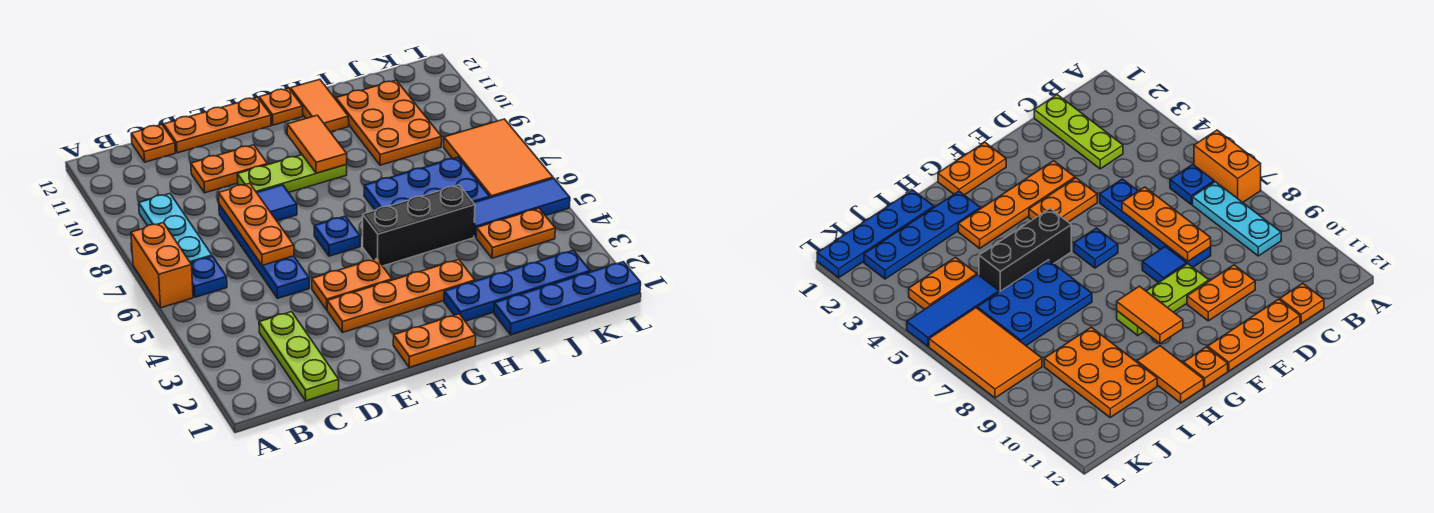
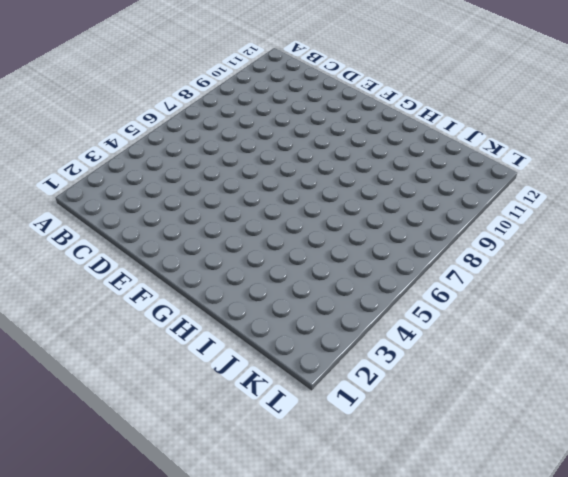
none -> orange 1x2 brick [131,223,193,308]
none -> blue 1x1 plate [191,256,227,297]
none -> cyan 1x3 plate [139,194,212,263]

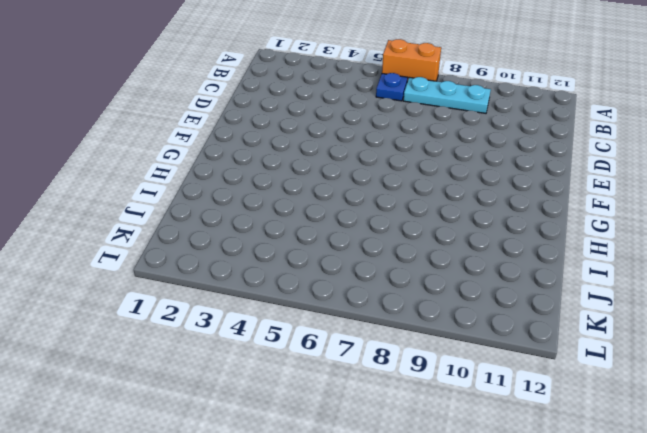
none -> lime 1x3 plate [259,312,339,401]
none -> orange 1x1 plate [131,124,175,162]
none -> blue 1x4 plate [219,204,309,299]

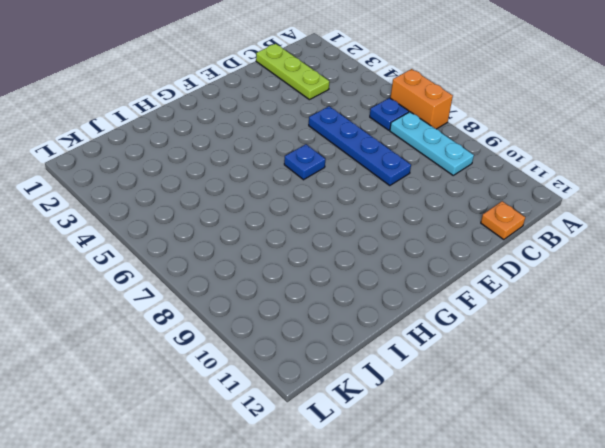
none -> orange 1x2 plate [191,145,268,193]
none -> orange 1x3 plate [164,97,271,153]
none -> orange 1x4 plate [327,260,475,332]

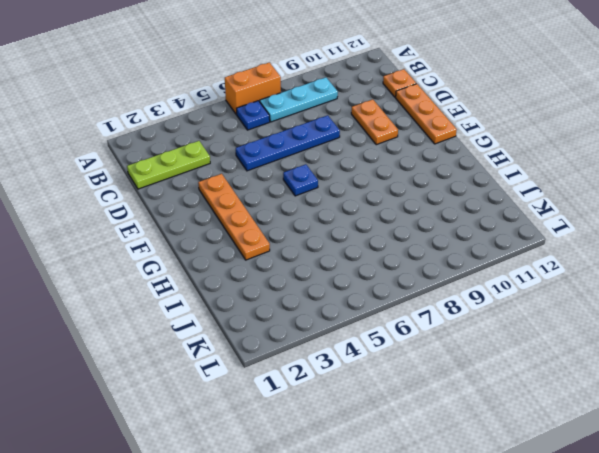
none -> orange 1x2 plate [312,258,392,310]
none -> blue 1x1 tile [257,185,297,221]
none -> lime 1x3 plate [237,155,347,192]

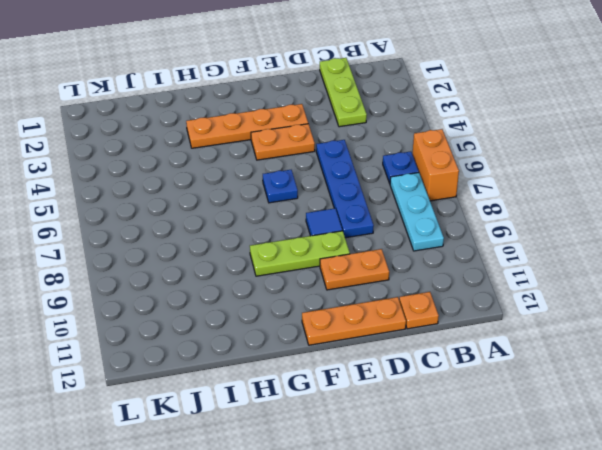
none -> orange 1x2 plate [393,314,476,367]
none -> black 1x3 brick [363,185,475,266]
none -> orange 1x1 plate [259,88,303,125]

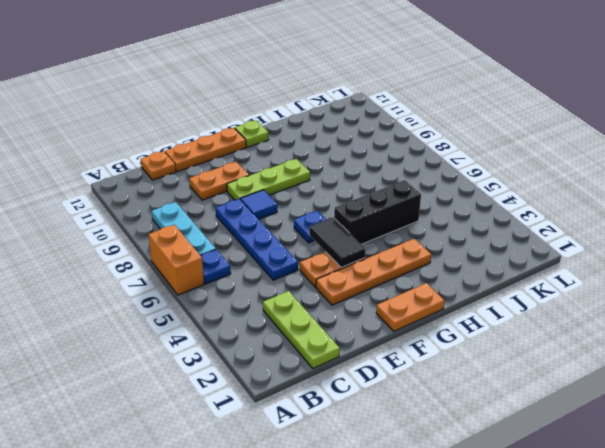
black 1x2 tile [309,217,366,268] -> none
lime 1x1 plate [235,120,269,148] -> orange 1x1 plate [259,88,303,125]
none -> blue 1x4 plate [444,250,590,321]
none -> blue 2x3 plate [364,157,490,210]
none -> orange 1x2 tile [290,79,349,132]

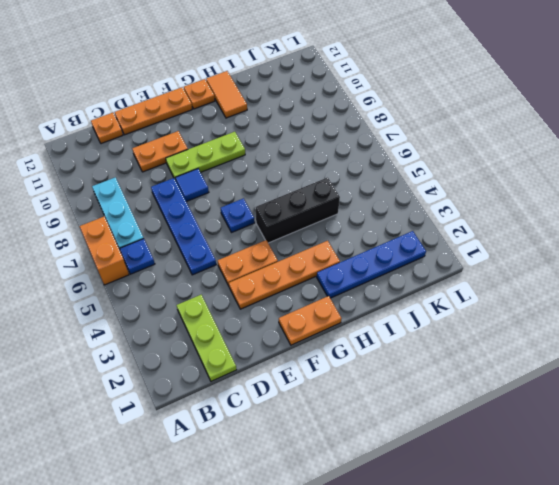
none -> blue 2x3 plate [364,157,490,210]
none -> blue 1x4 plate [494,262,641,335]
none -> orange 2x3 plate [336,80,442,165]

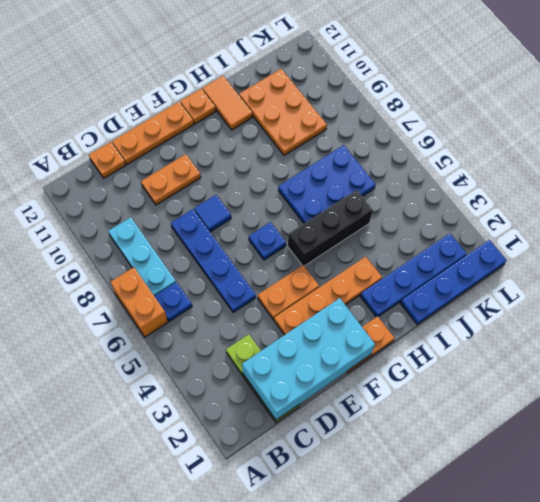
cyan 2x4 brick [242,298,375,420] -> none
none -> lime 1x3 plate [237,155,347,192]
none -> orange 1x2 plate [476,208,555,258]
none -> blue 1x3 tile [474,178,570,237]

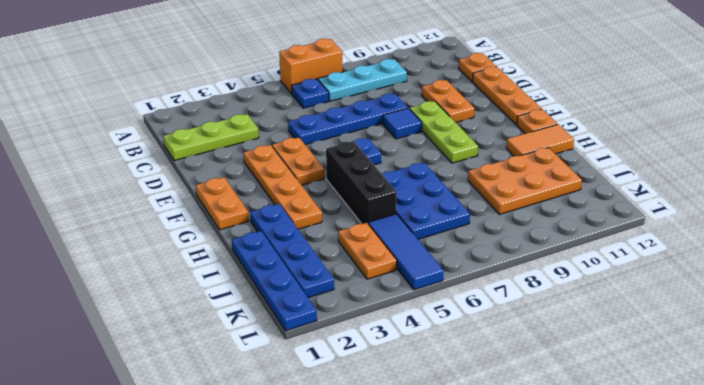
none -> orange 2x3 tile [444,119,553,197]
none -> orange 1x3 plate [219,183,294,266]
none -> orange 1x2 tile [287,115,347,173]

